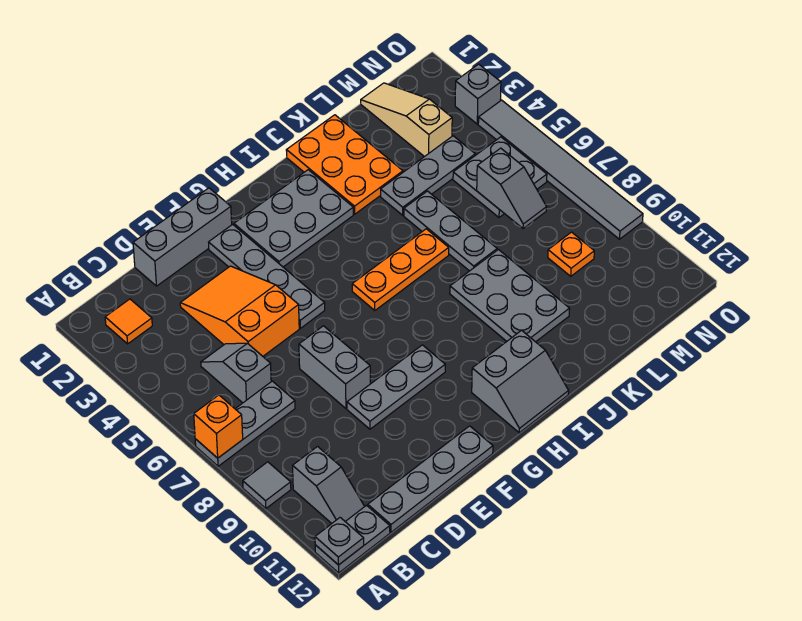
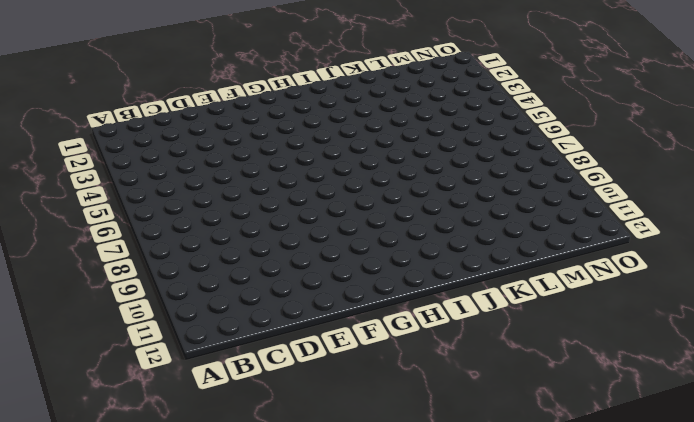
none -> grey 1x3 plate [195,381,295,466]
none -> grey 1x1 tile [243,462,291,508]
none -> grey 1x2 plate [315,505,390,573]

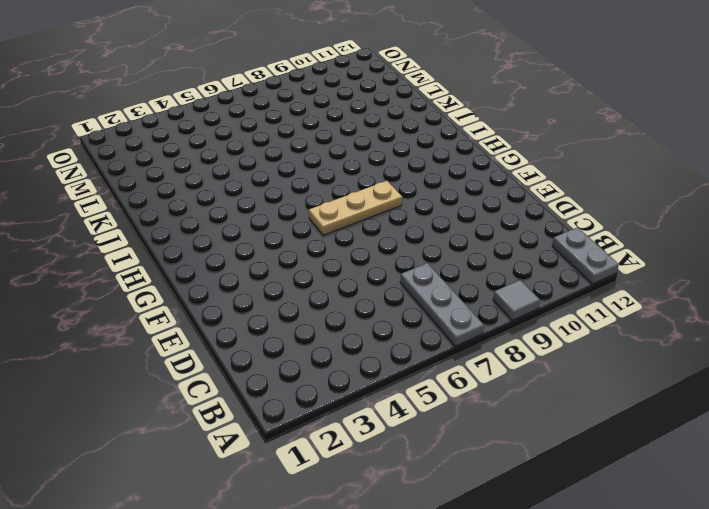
tan 1x3 plate [309,181,402,235] -> none
none -> orange 1x1 tile [105,299,152,344]
none -> grey 1x2 slope [293,447,365,523]
none -> grey 1x2 slope [201,343,271,403]

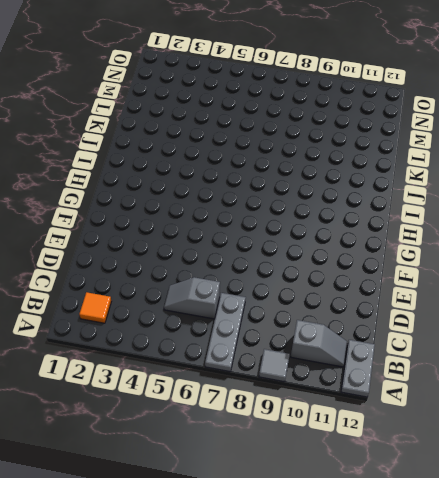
none -> grey 1x4 plate [368,426,493,532]
none -> grey 1x3 brick [133,188,232,286]
none -> orange 2x3 slope [180,266,299,356]

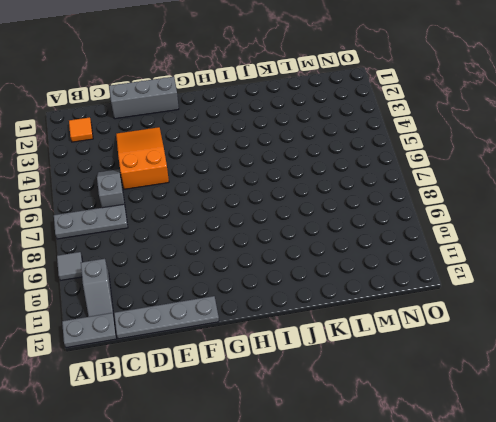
none -> grey 1x2 brick [299,326,370,408]
none -> grey 1x3 plate [347,345,445,429]
none -> grey 1x4 plate [209,224,325,328]

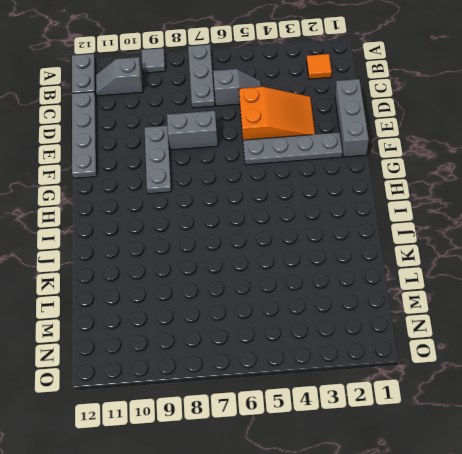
none -> grey 2x3 plate [234,170,353,267]
none -> orange 1x3 plate [352,229,449,310]
none -> grey 2x2 slope [472,330,569,433]

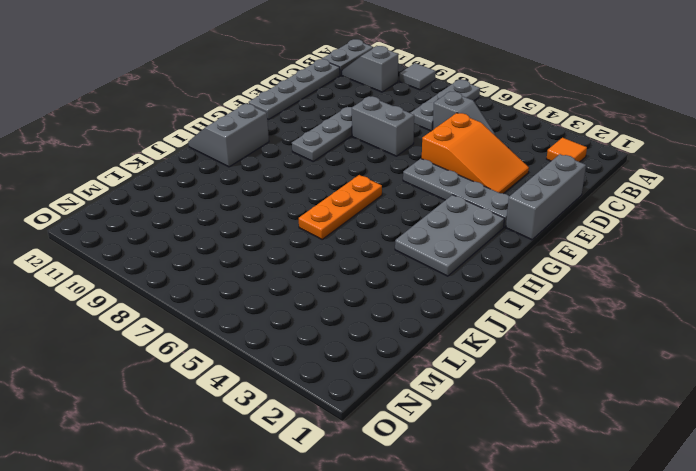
none -> orange 2x3 plate [286,115,403,214]
none -> grey 2x3 plate [450,250,570,342]
none -> grey 1x3 plate [381,136,475,215]

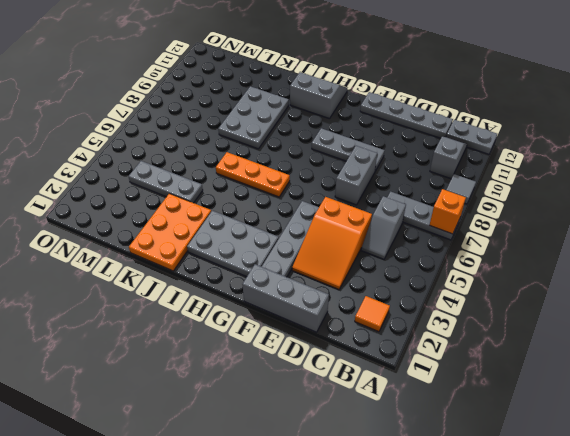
none -> grey 1x3 plate [404,191,497,271]
none -> tan 1x3 slope [361,83,452,157]
none -> grey 2x2 plate [453,137,547,217]

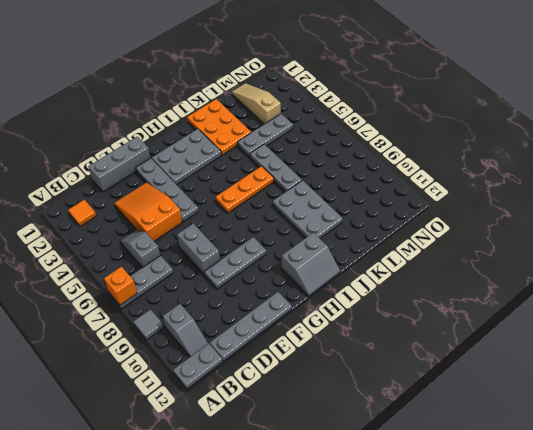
none -> grey 2x2 plate [453,137,547,217]
none -> orange 1x1 plate [548,232,594,276]
none -> grey 1x1 brick [455,64,501,124]

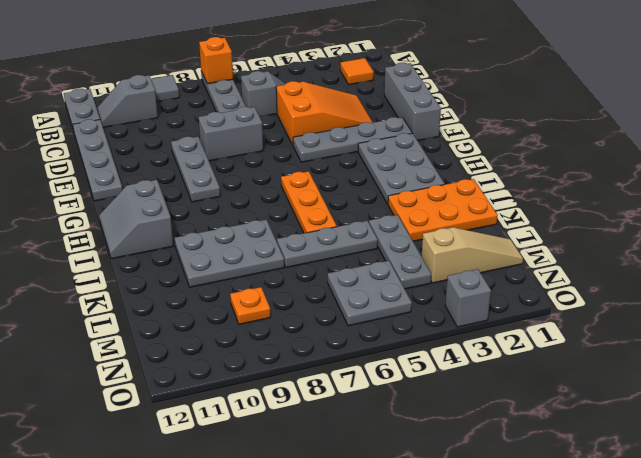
none -> grey 1x6 tile [478,100,643,239]
none -> grey 1x1 plate [315,518,364,565]
none -> grey 1x2 slope [477,148,547,229]

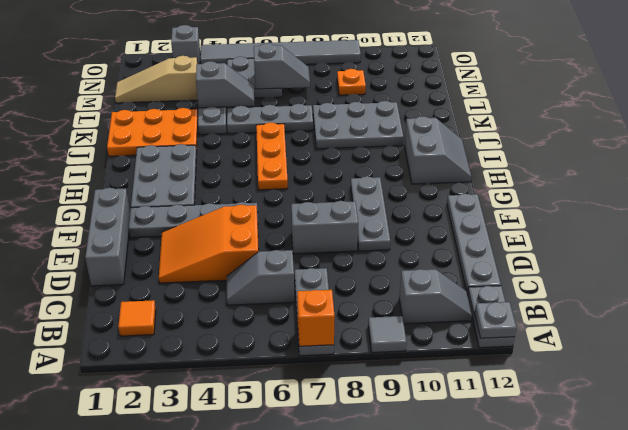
grey 1x2 slope [196,61,254,108] -> none

